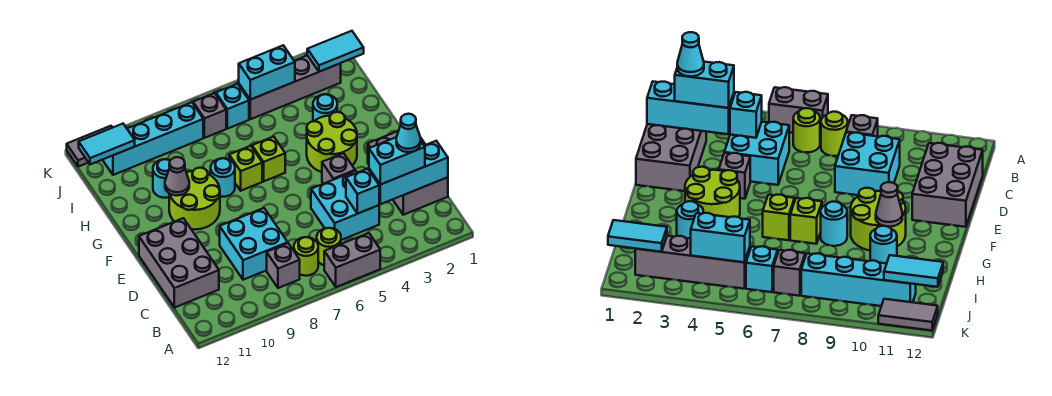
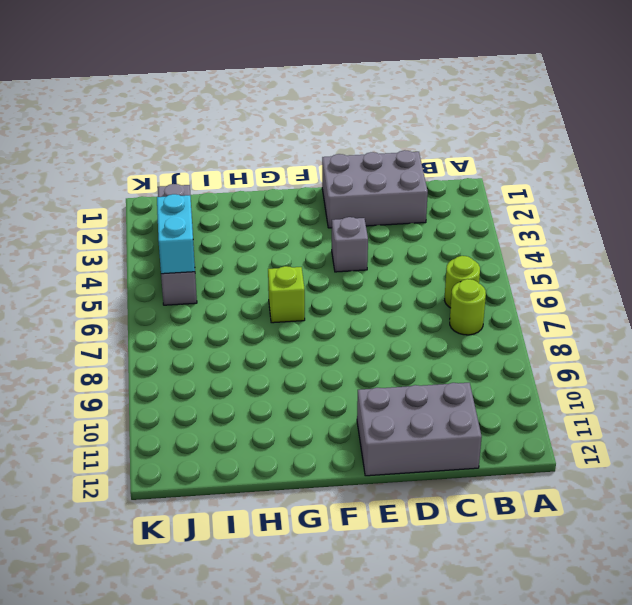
none -> grey 1x2 brick [324,233,380,287]
none -> grey 1x1 brick [267,243,300,288]
none -> cyan 2x2 brick [311,171,379,240]

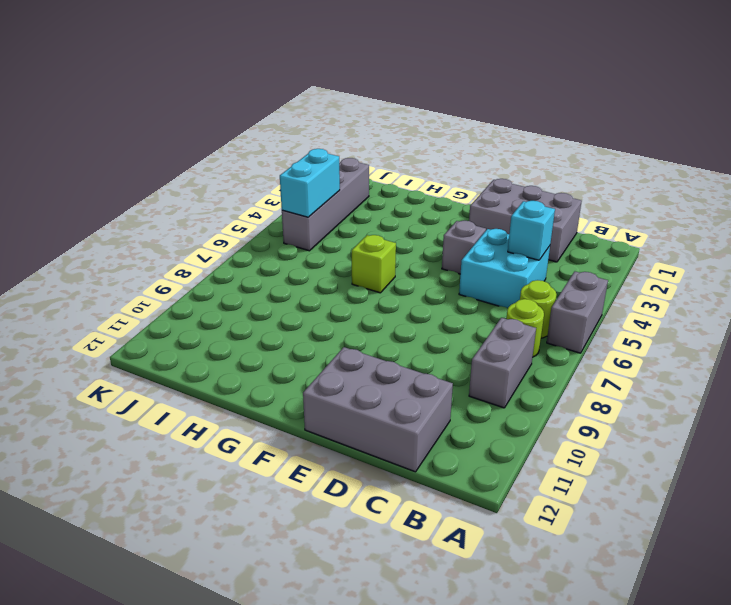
grey 1x2 brick [469,318,536,408] -> grey 1x1 brick [267,243,300,288]
none -> cyan 2x2 brick [220,208,288,280]
none -> lime 2x2 round brick [307,112,357,172]
none -> lime 2x2 round brick [169,168,220,230]

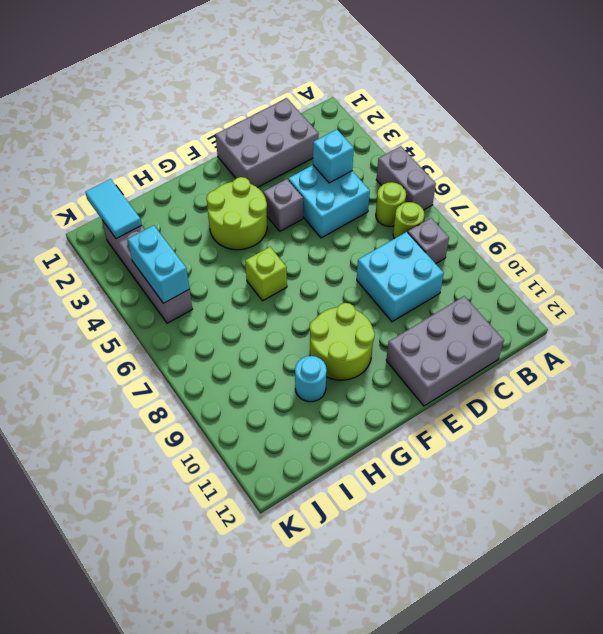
none -> lime 1x1 brick [229,146,262,191]
none -> cyan 1x1 round brick [211,158,235,197]
none -> cyan 1x1 round brick [313,94,337,121]

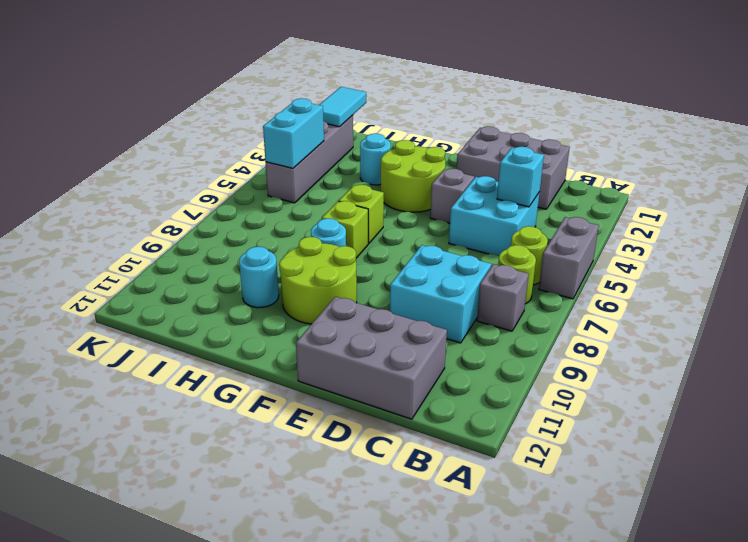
none -> cyan 1x1 brick [216,84,249,129]
none -> grey 1x1 brick [193,93,226,138]
none -> cyan 1x4 brick [103,102,203,175]

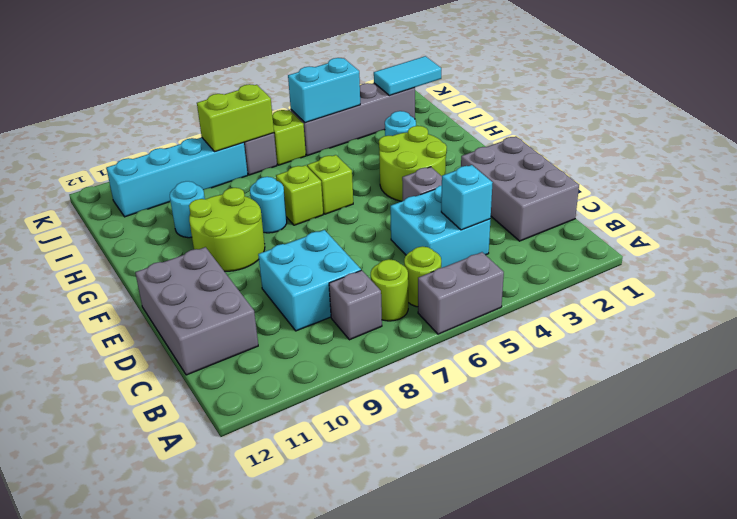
lime 1x1 brick [272,110,306,165] -> cyan 1x1 brick [216,84,249,129]
lime 1x2 brick [197,84,274,152] -> none
none -> grey 1x2 tile [67,126,113,167]
none -> cyan 1x3 brick [369,141,448,204]
none -> grey 1x1 cone [165,157,189,196]

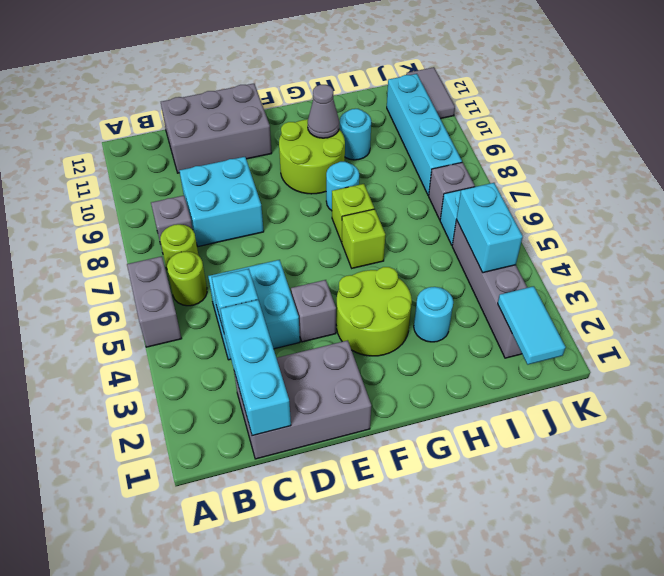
none -> cyan 1x2 tile [79,124,135,164]
none -> cyan 1x2 brick [369,137,425,185]
none -> cyan 1x1 cone [396,114,421,152]

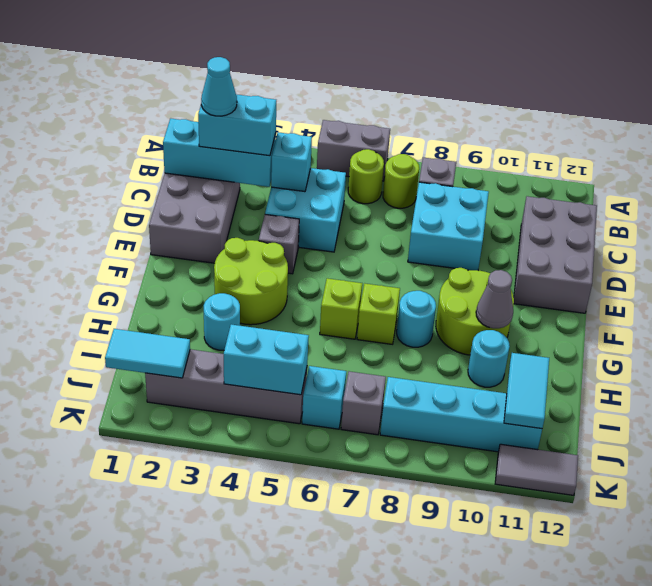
cyan 1x2 tile [504,353,549,429] -> cyan 1x2 tile turned to [79,124,135,164]

